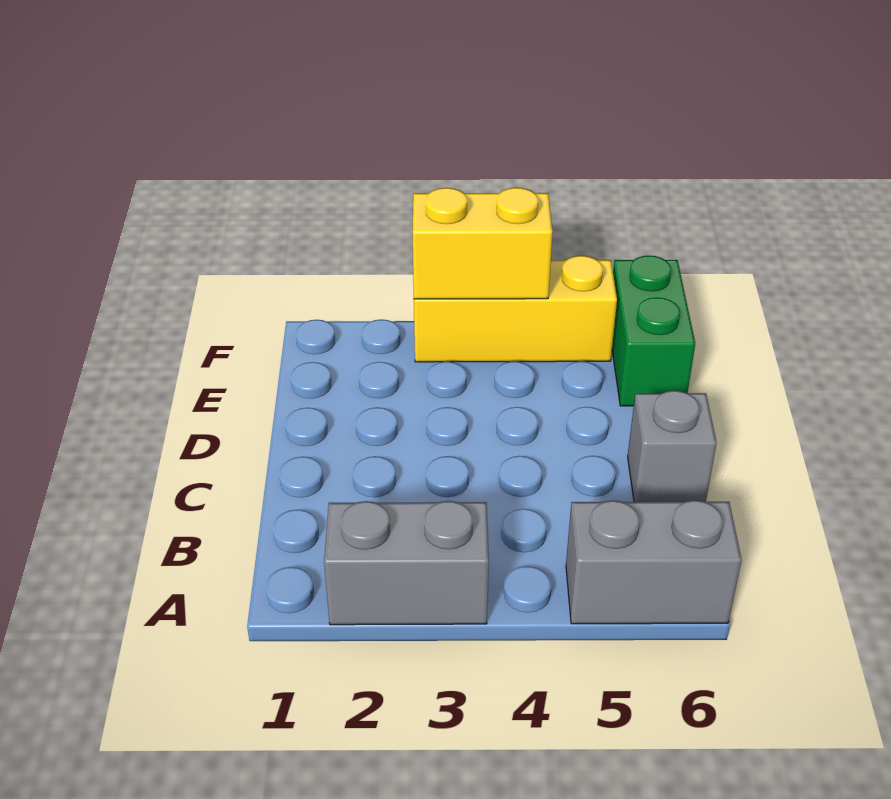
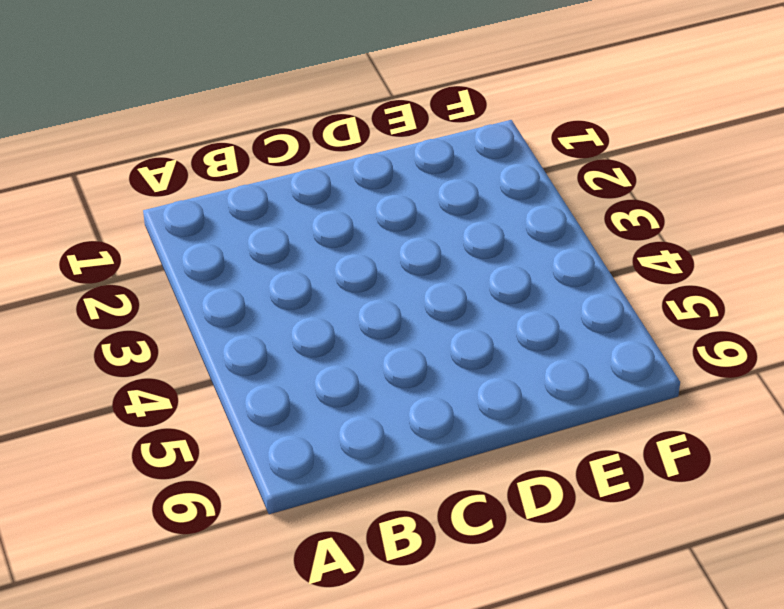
none -> grey 1x2 brick [324,501,489,625]
none -> grey 1x2 brick [566,500,742,624]

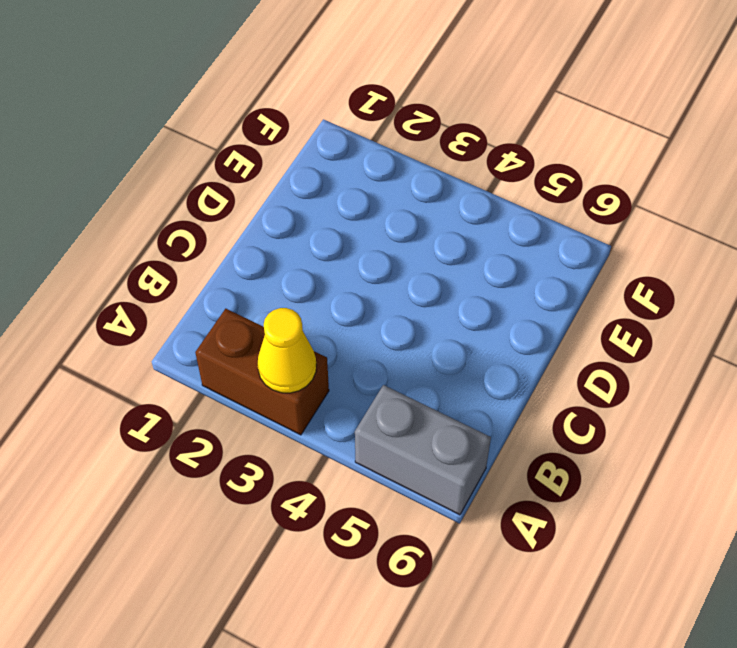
brown 1x2 brick [195,309,329,435] -> grey 1x2 brick [324,501,489,625]
yellow 1x1 cone [257,308,316,393] -> none
none -> grey 1x1 brick [628,391,717,502]
none -> green 1x2 brick [612,256,695,406]

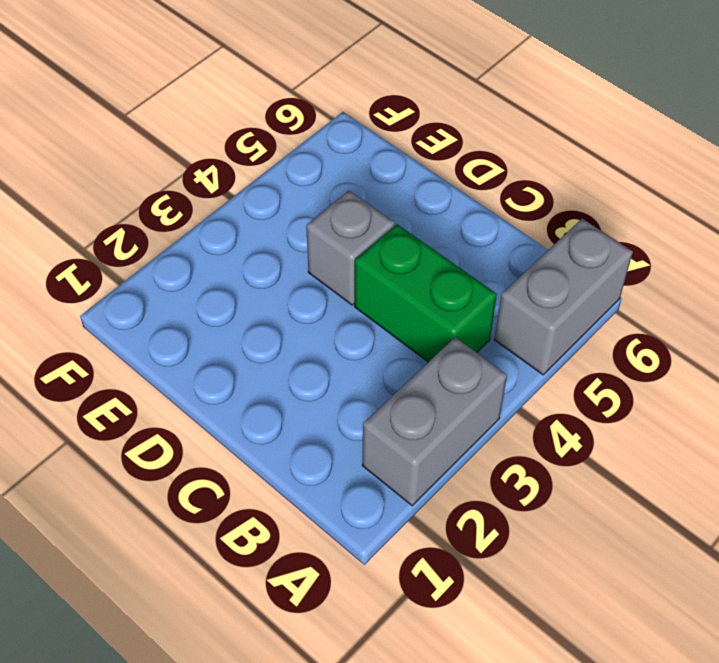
green 1x2 brick [355,224,497,362] -> green 1x2 brick moved to [612,256,695,406]
grey 1x1 brick [306,190,395,305] -> grey 1x1 brick moved to [628,391,717,502]
none -> yellow 1x3 brick [414,256,617,362]
none -> yellow 1x2 brick [412,188,553,299]

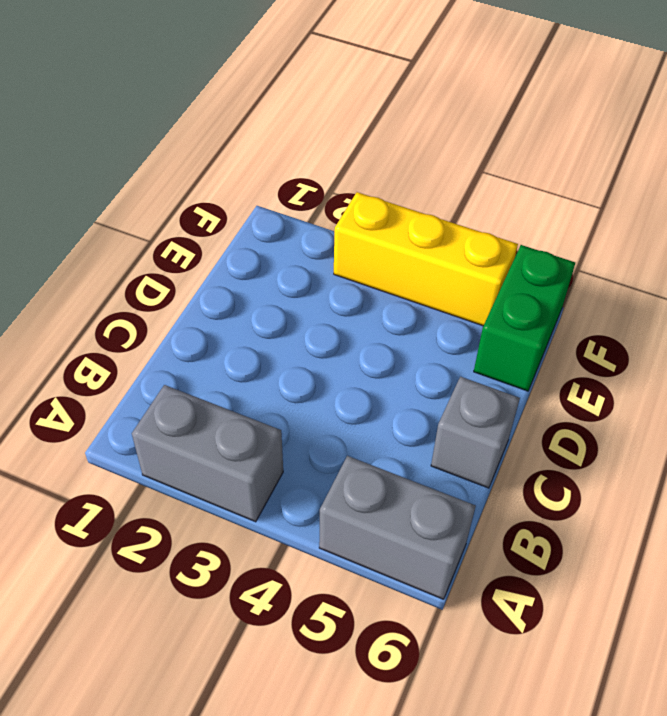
none -> yellow 1x2 brick [412,188,553,299]

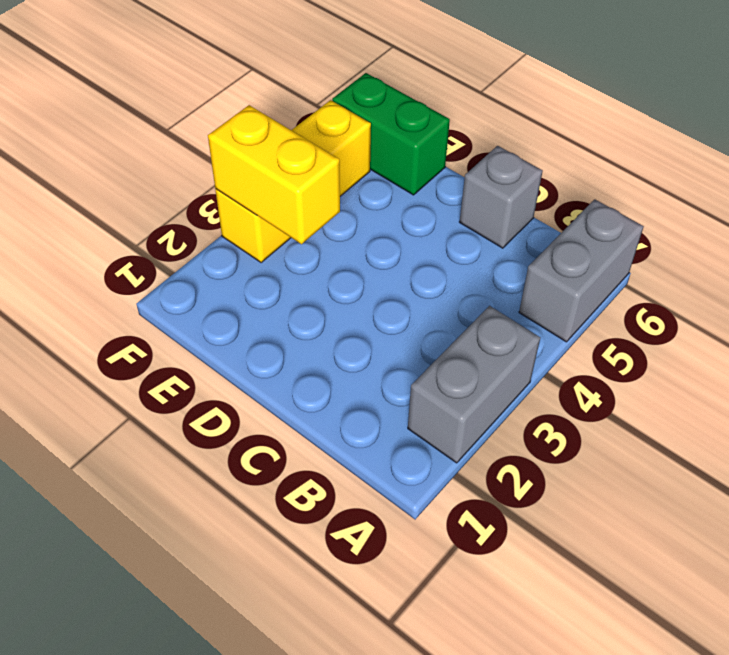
yellow 1x2 brick [208,105,340,244] -> yellow 1x2 brick turned to [412,188,553,299]

